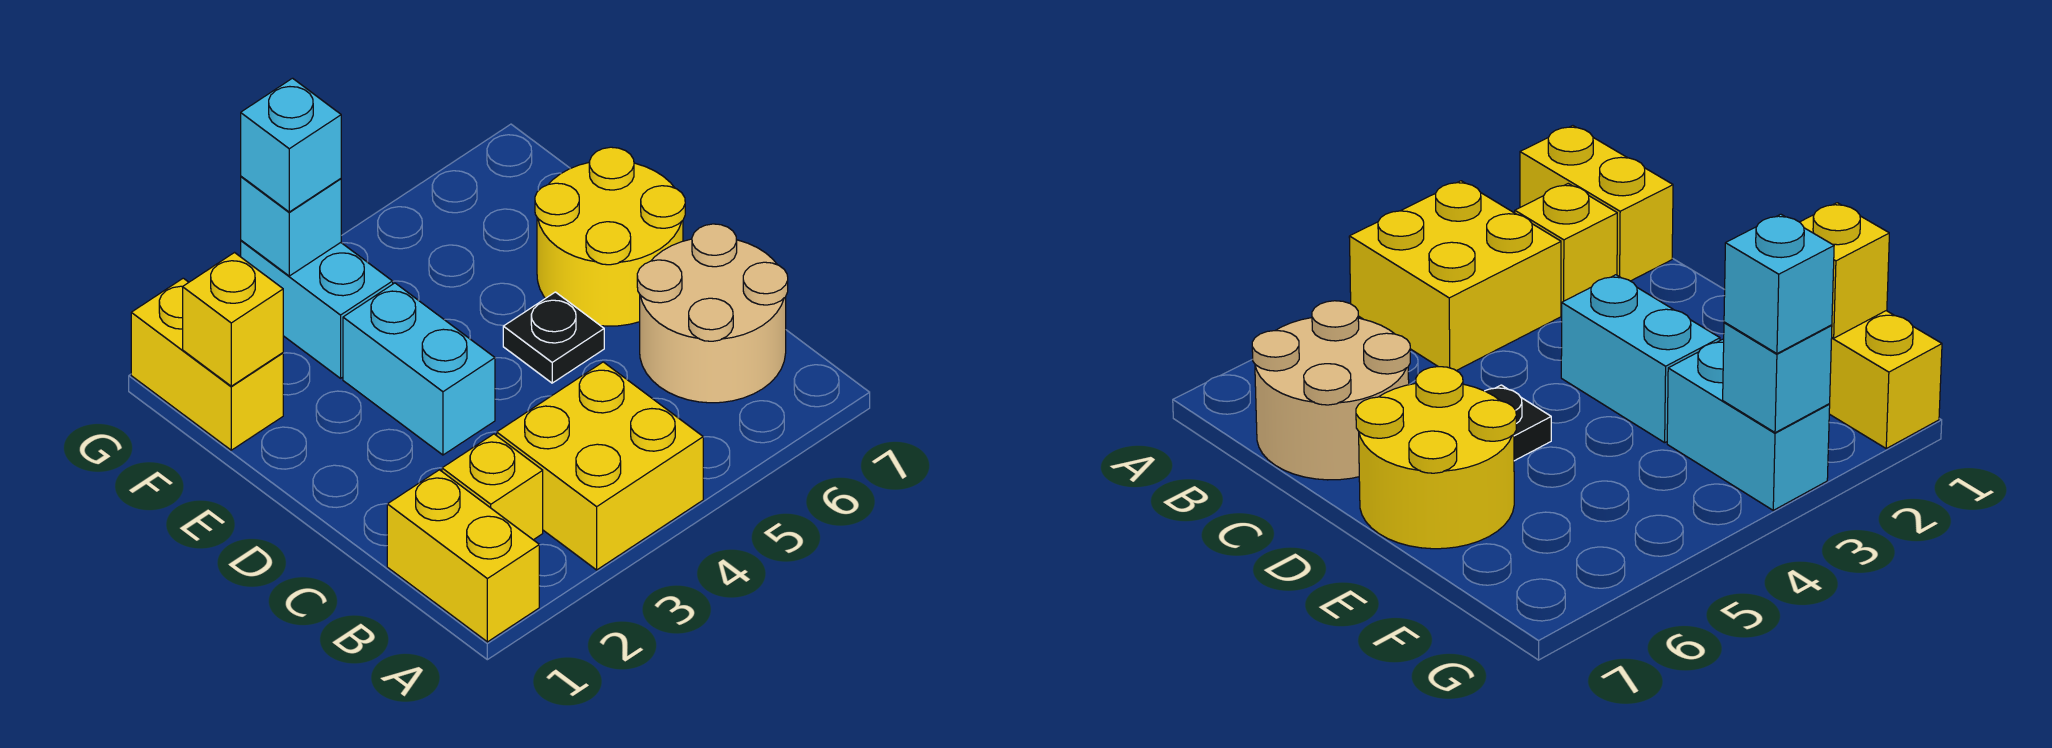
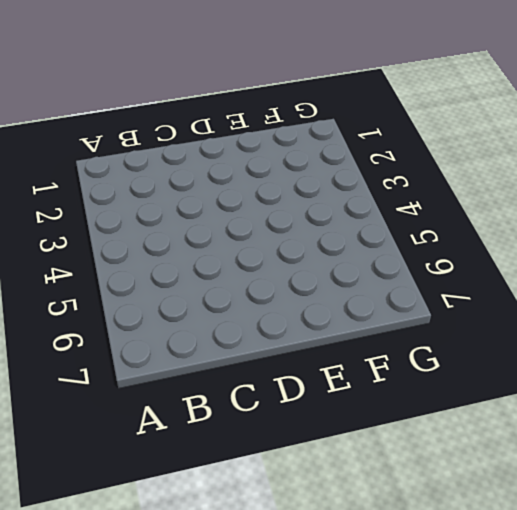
none -> yellow 1x2 brick [387,470,539,642]
none -> yellow 2x2 brick [497,362,703,570]
none -> yellow 1x1 brick [442,434,543,540]

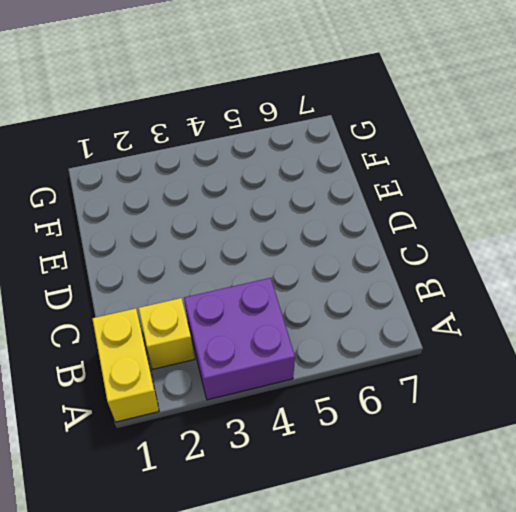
purple 2x2 brick [184,278,295,400] -> yellow 2x2 brick [497,362,703,570]
none -> tan 2x2 round brick [637,224,788,403]
none -> cyan 1x2 brick [343,283,495,455]
none -> black 1x1 plate [503,292,604,383]

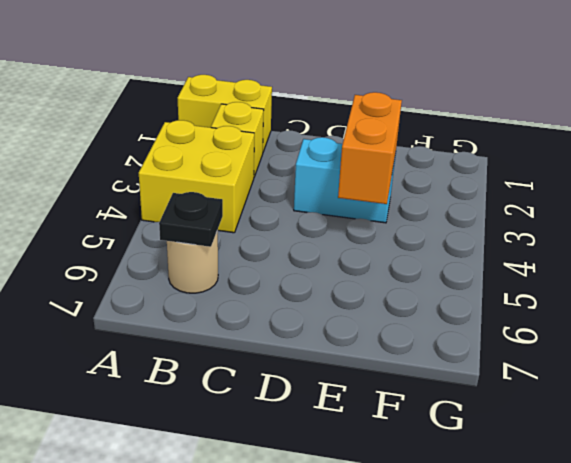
tan 1x1 round brick [167,230,218,293] -> tan 2x2 round brick [637,224,788,403]
black 1x1 plate [159,192,223,247] -> black 1x1 plate moved to [503,292,604,383]
orange 1x2 brick [338,92,402,204] -> none
none -> yellow 2x2 round brick [535,147,685,326]
none -> yellow 1x2 brick [131,278,283,450]
none -> cyan 1x2 brick [241,241,393,378]

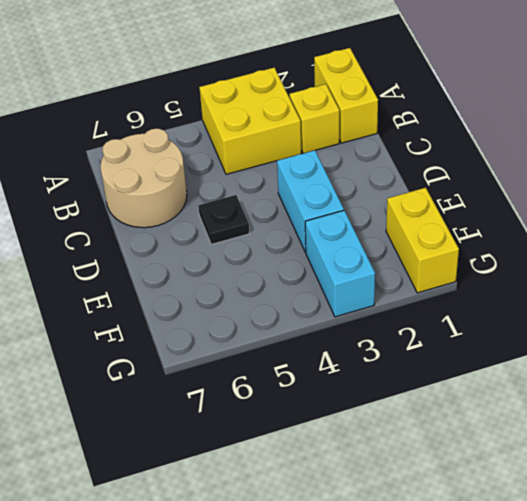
none -> yellow 2x2 round brick [535,147,685,326]
none -> yellow 1x1 brick [183,253,283,386]
none -> cyan 1x1 brick [241,177,341,276]

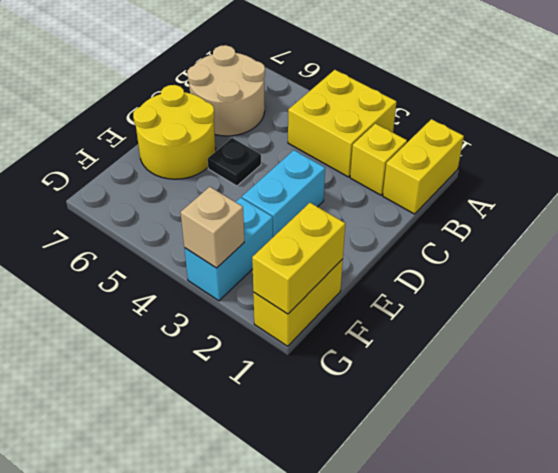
yellow 1x2 brick [252,203,345,314] -> yellow 1x1 brick [183,253,283,386]
tan 1x1 brick [181,187,244,268] -> cyan 1x1 brick [241,177,341,276]
none -> cyan 1x1 brick [241,78,341,212]

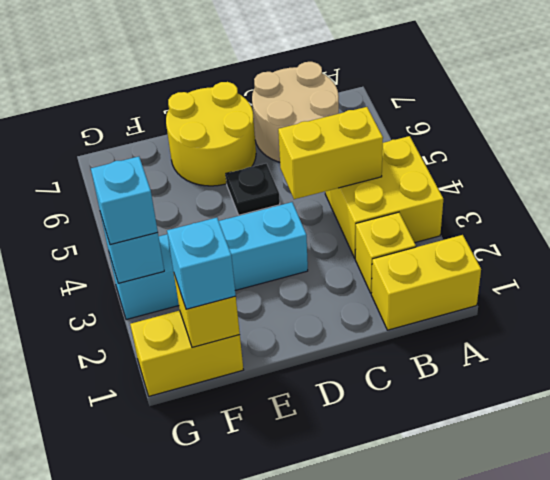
yellow 1x2 brick [278,107,383,199] -> none
cyan 1x1 brick [167,218,236,309] -> none

